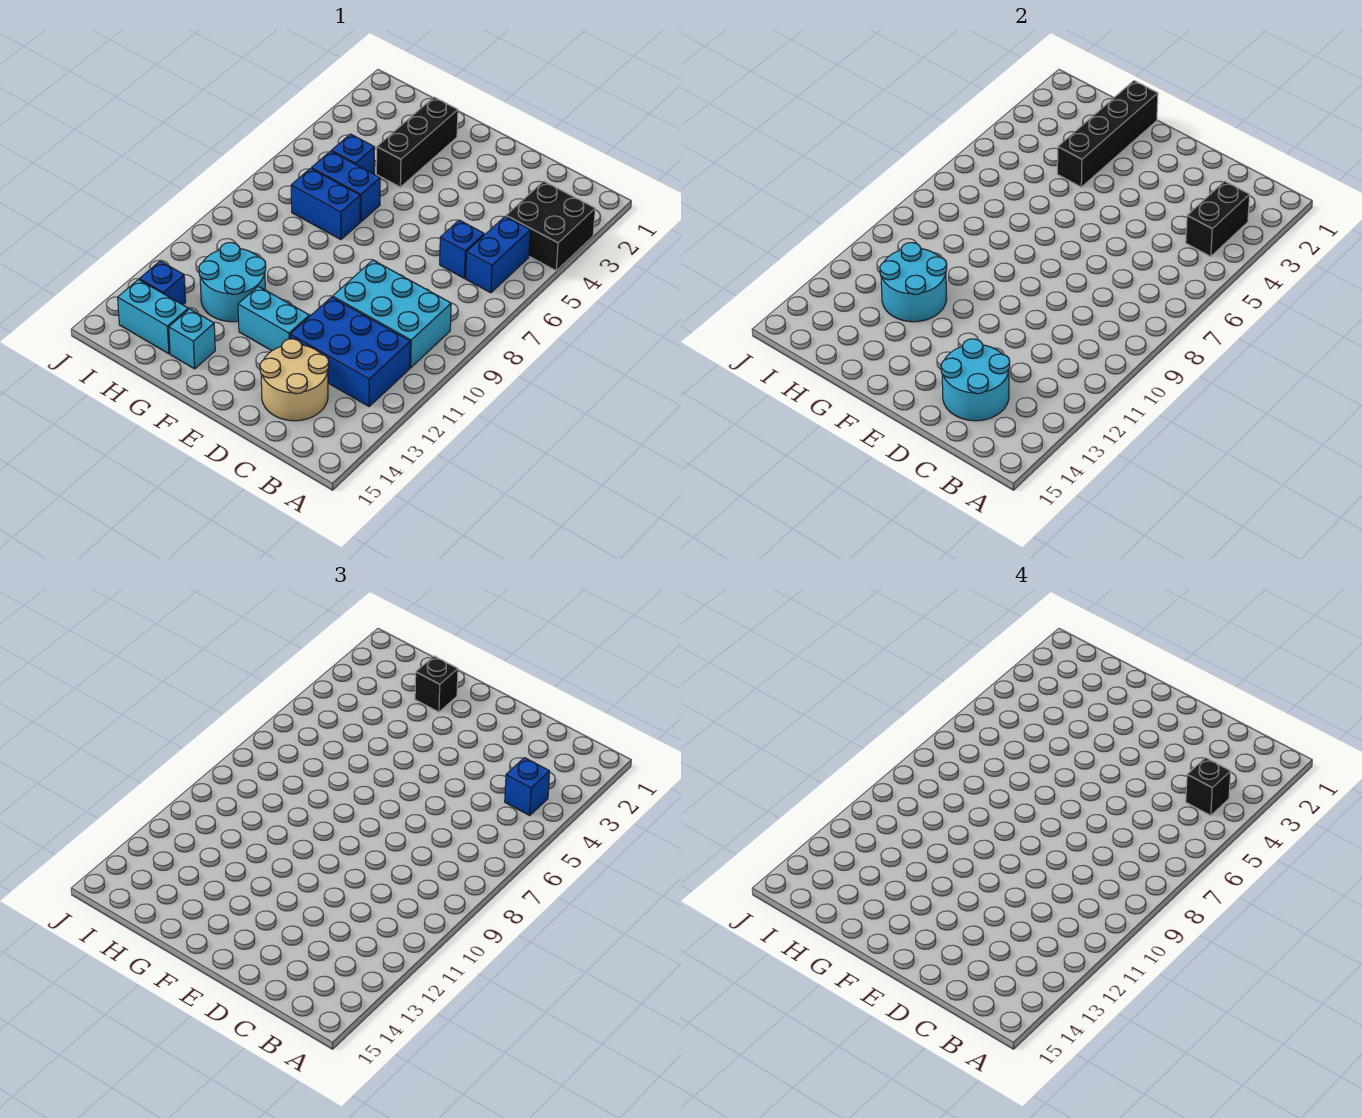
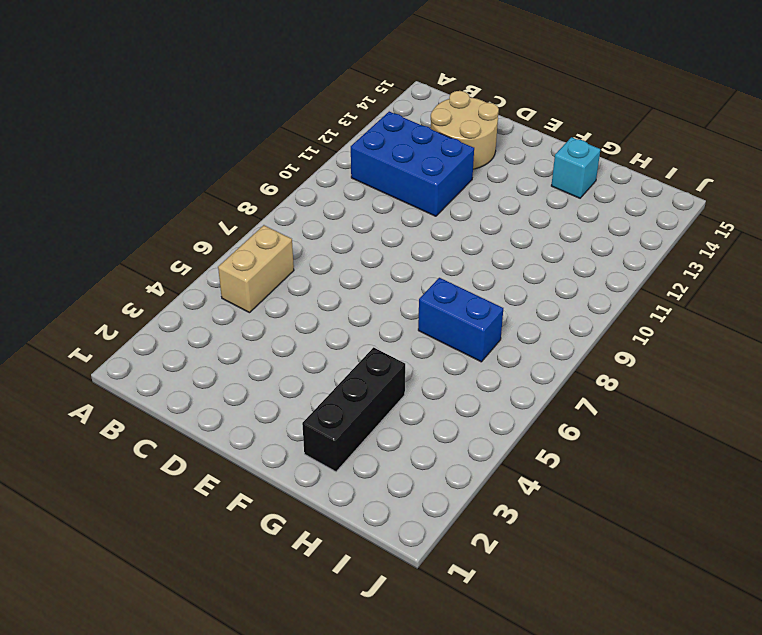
tan 1x2 brick [218,225,294,313] -> blue 1x2 brick [466,216,530,293]
none -> black 2x2 brick [506,181,595,271]
none -> cyan 2x3 brick [333,260,451,368]
none -> blue 1x1 brick [440,220,484,278]

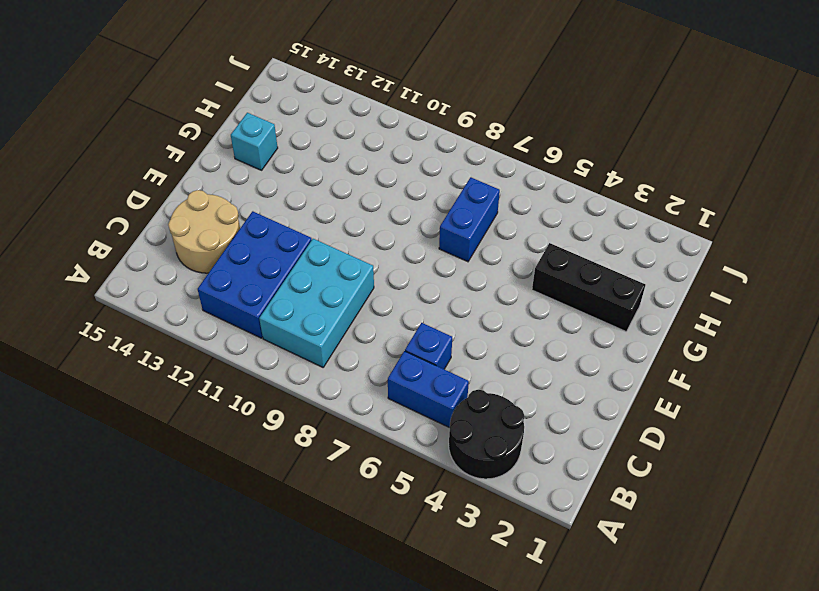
black 2x2 round brick [449,390,524,479] -> black 2x2 brick [506,181,595,271]
none -> cyan 1x2 brick [238,286,309,351]
none -> blue 1x2 brick [312,151,380,222]
none -> cyan 2x2 round brick [199,243,266,322]

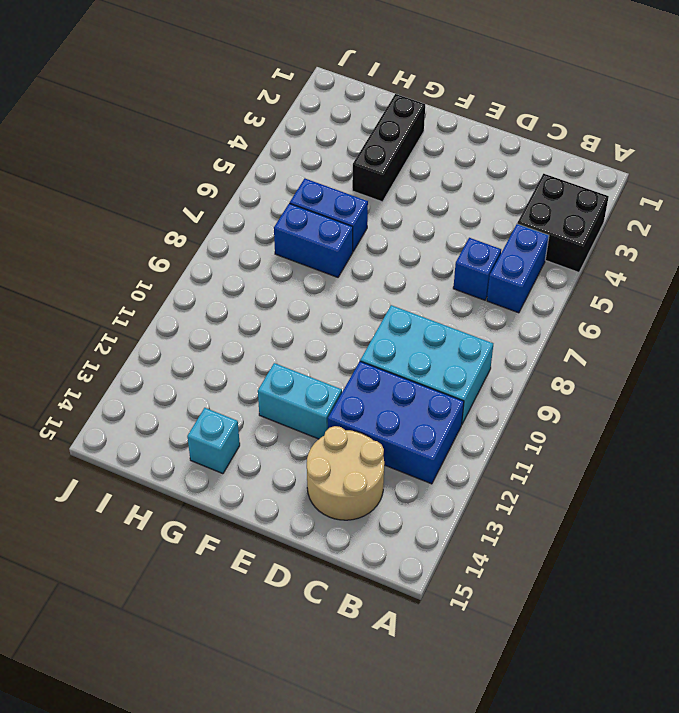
none -> cyan 2x2 round brick [199,243,266,322]
none -> blue 1x1 brick [332,134,374,174]
none -> cyan 1x2 brick [118,280,188,354]

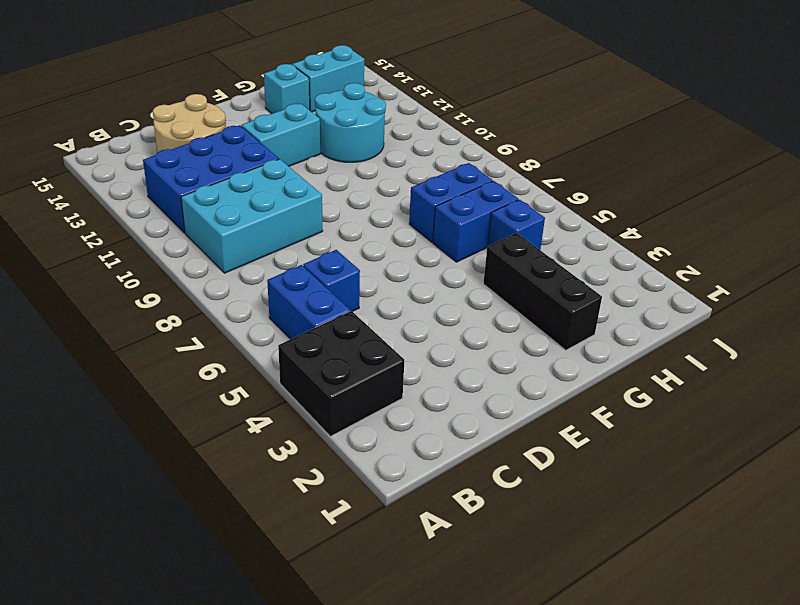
none -> blue 1x1 brick [140,261,186,305]
none -> black 1x2 brick [1186,181,1250,256]
none -> cyan 2x2 round brick [941,339,1010,421]

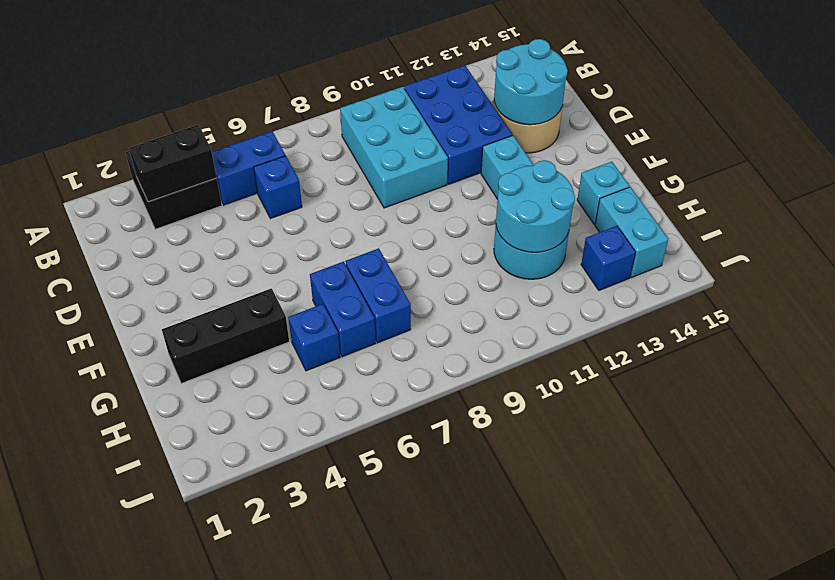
none -> black 1x4 brick [1057,81,1158,187]
none -> blue 1x1 brick [505,758,550,815]
none -> black 1x1 brick [415,656,458,712]

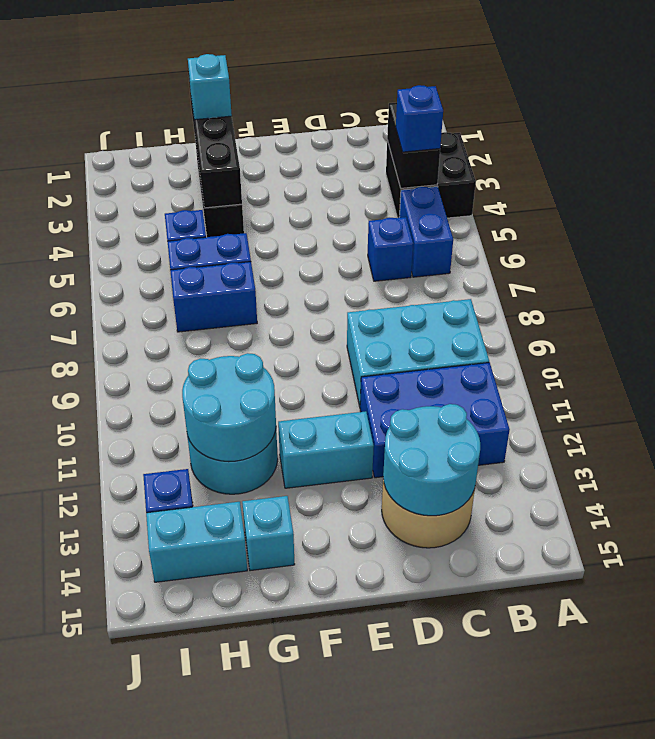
cyan 1x1 brick [188,54,232,120] -> black 1x1 brick [415,656,458,712]
none -> black 1x1 brick [1186,758,1231,815]

